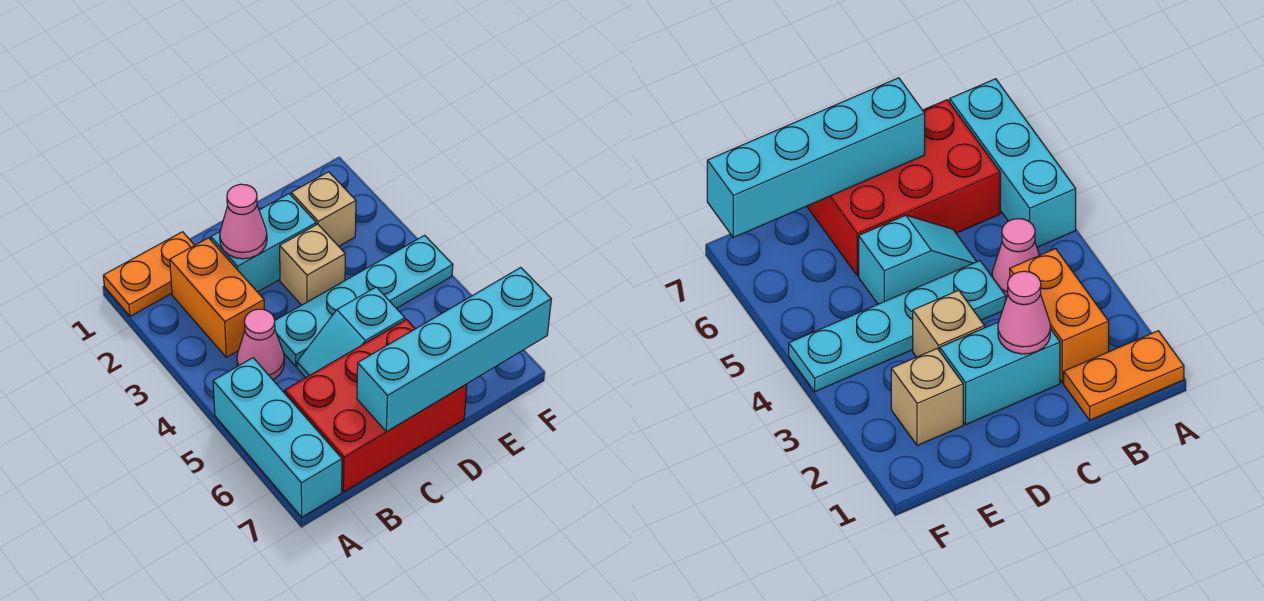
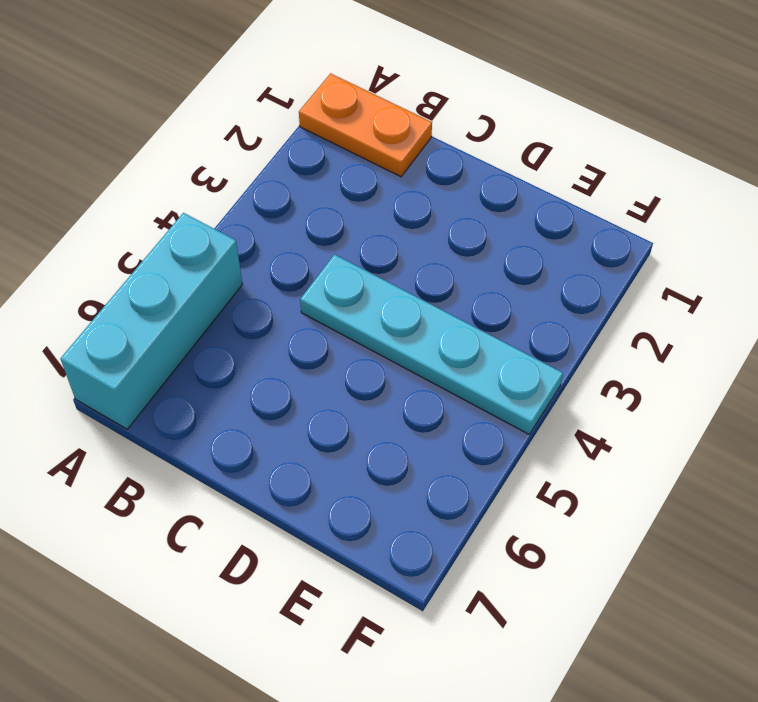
none -> orange 1x2 brick [170,238,264,357]
none -> pink 1x1 cone [237,309,284,379]
none -> red 2x3 brick [285,319,467,492]

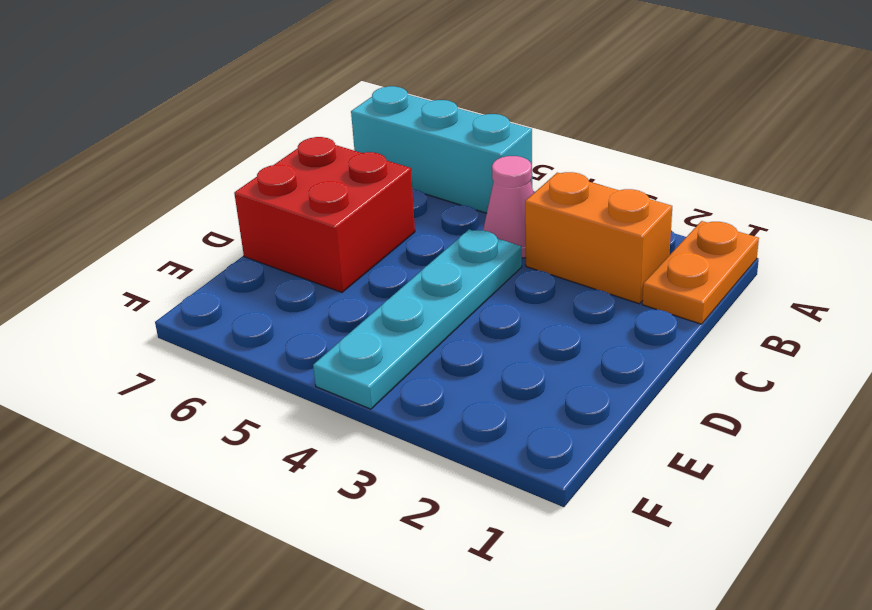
red 2x2 brick [234,137,415,292] -> red 2x3 brick [285,319,467,492]
none -> cyan 1x2 brick [211,194,316,292]
none -> cyan 1x2 slope [297,287,405,378]
none -> tan 1x1 brick [280,224,345,305]

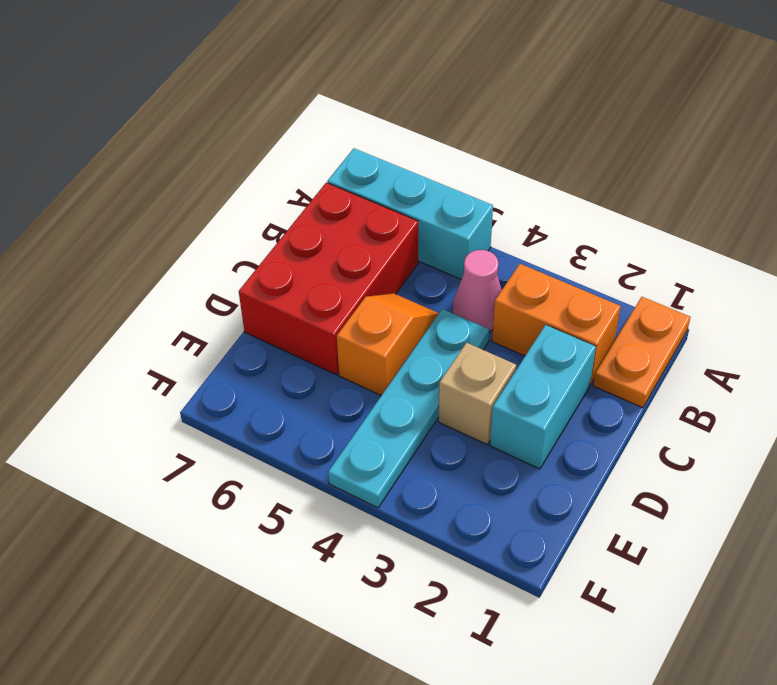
orange 1x2 slope [337,293,439,395] -> cyan 1x2 slope [297,287,405,378]
none -> tan 1x1 brick [291,172,356,246]
none -> pink 1x1 cone [220,184,267,259]
none -> cyan 1x4 brick [357,268,551,432]

